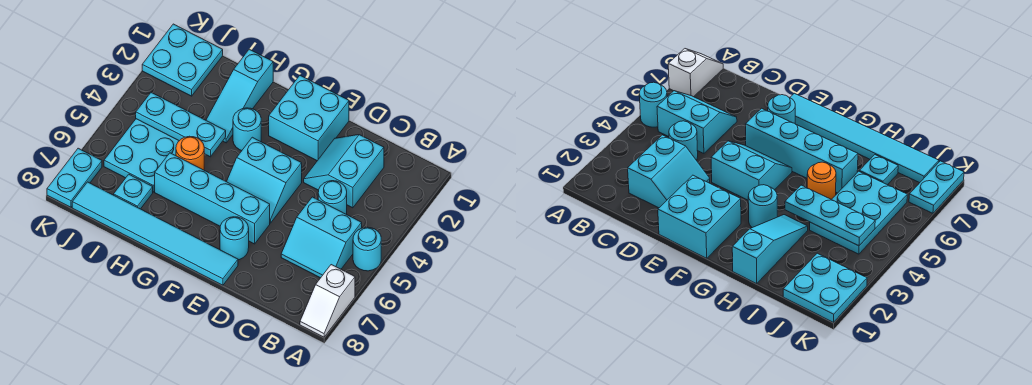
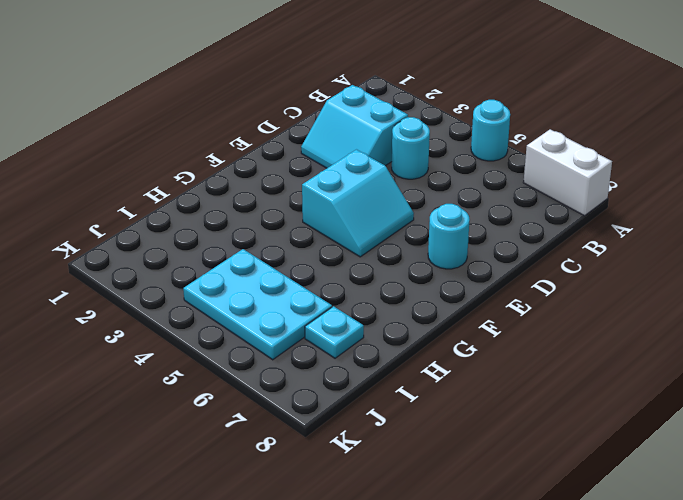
white 1x2 brick [523,129,612,216] -> white 1x2 slope [300,265,355,337]
none -> cyan 2x2 slope [281,197,362,278]
none -> cyan 2x2 brick [269,76,349,161]
none -> cyan 1x4 brick [155,153,270,244]

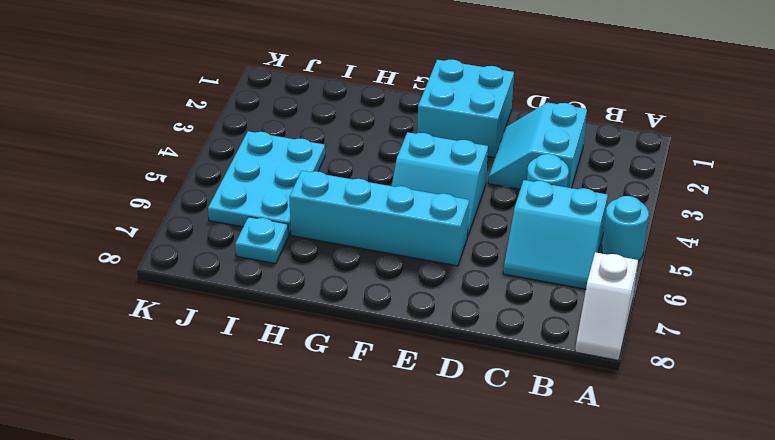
none -> cyan 1x1 round brick [220,217,249,260]
none -> cyan 1x6 tile [72,182,238,285]
none -> cyan 1x1 round brick [233,108,261,151]

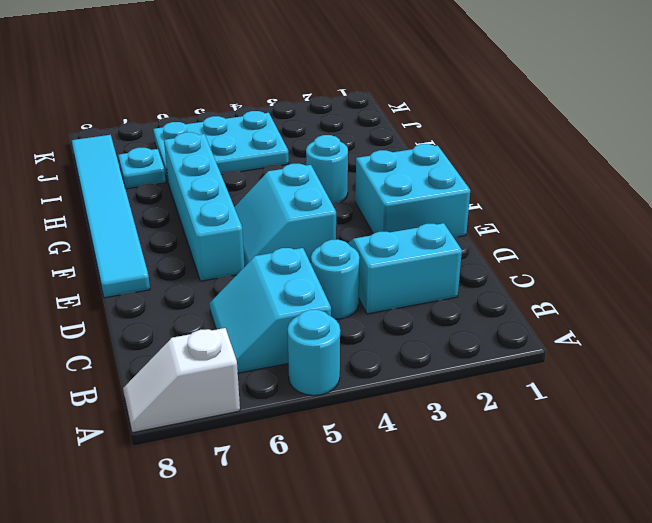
none -> cyan 1x1 round brick [220,217,249,260]
none -> cyan 1x3 slope [206,49,273,143]
none -> orange 1x1 round brick [176,136,204,170]

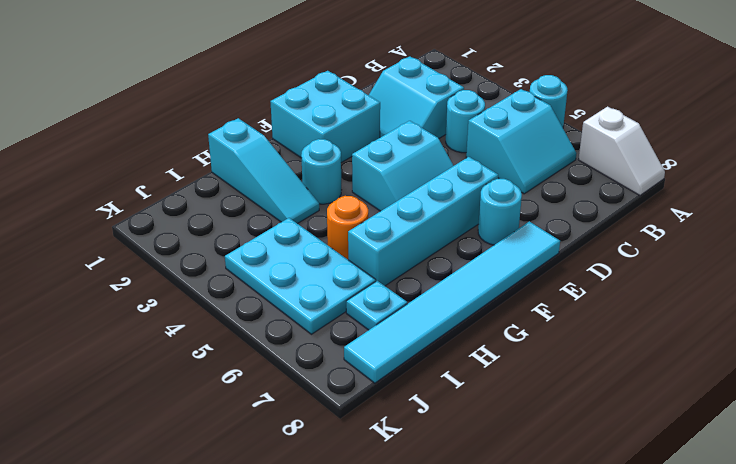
none -> cyan 2x2 plate [142,24,223,96]
none -> cyan 1x2 plate [47,148,102,207]
none -> cyan 1x3 plate [136,93,226,157]

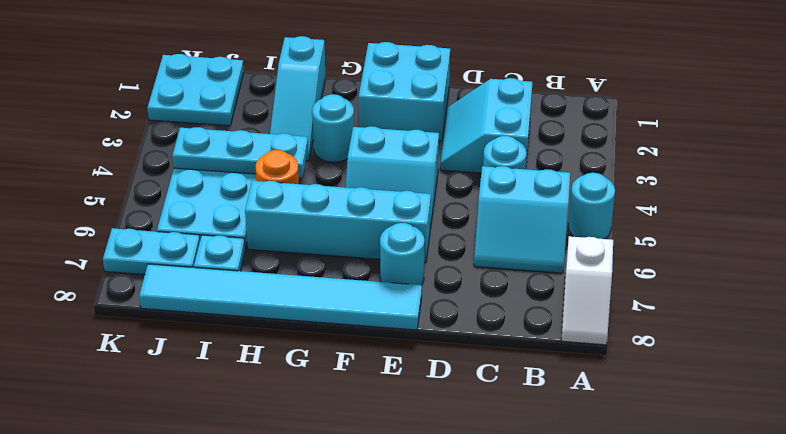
cyan 1x2 plate [103,228,200,275] -> cyan 1x2 plate turned to [47,148,102,207]

